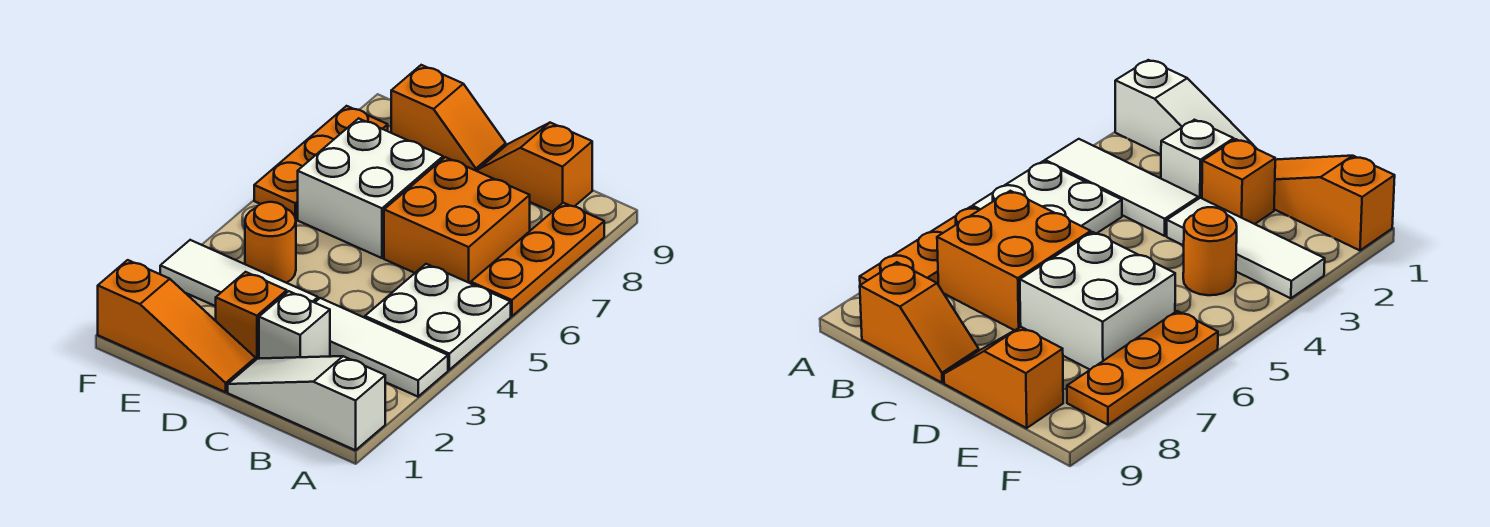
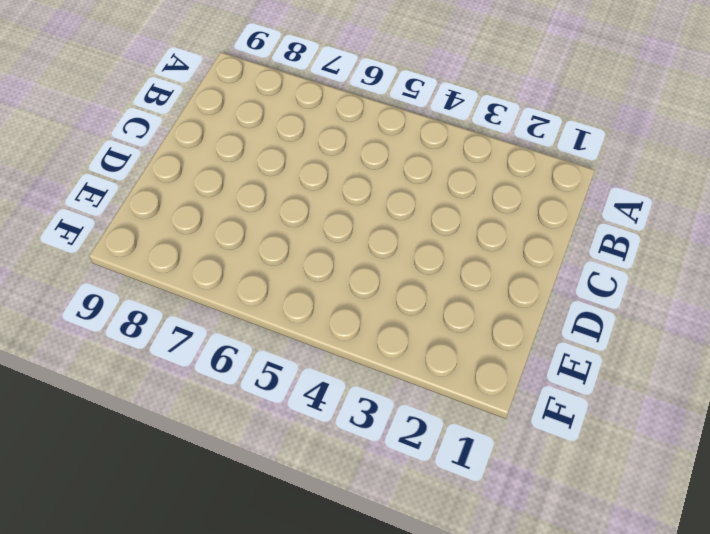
none -> white 1x3 slope [228,356,385,450]
none -> white 1x3 tile [315,298,448,397]
none -> white 2x2 plate [365,264,511,370]

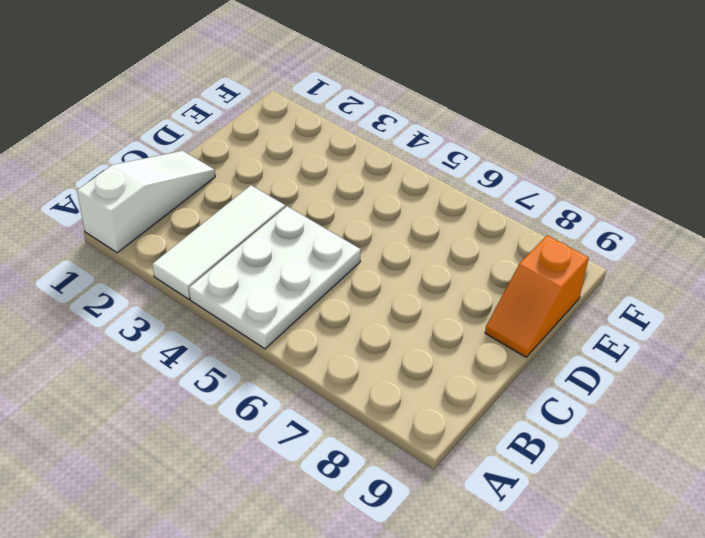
white 2x3 plate [189,206,361,349] -> white 2x2 plate [365,264,511,370]
none -> orange 1x3 plate [471,203,604,316]
none -> orange 2x2 brick [384,157,530,283]
none -> orange 1x2 slope [478,123,592,212]

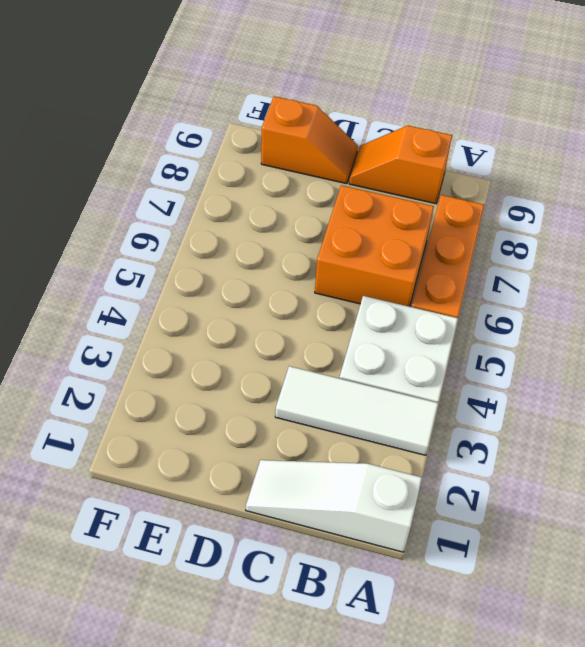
none -> white 1x1 brick [259,291,330,359]
none -> orange 1x3 slope [98,260,255,392]
none -> orange 1x1 brick [216,272,287,360]

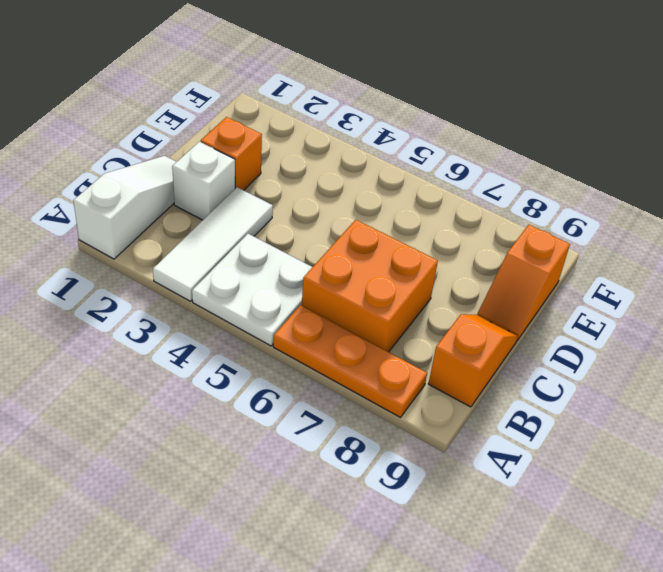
none -> orange 1x3 slope [98,260,255,392]
none -> white 1x3 tile [160,240,318,306]
none -> white 2x2 brick [298,118,443,258]

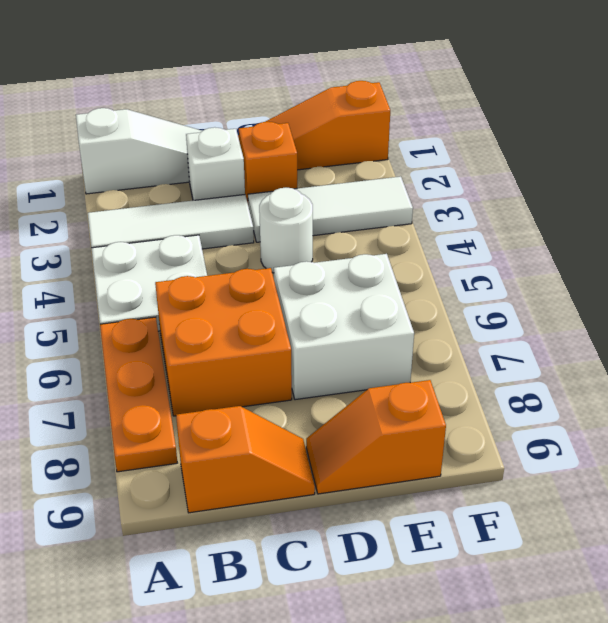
white 1x1 round brick [259,188,313,273] -> none
none -> orange 1x1 round brick [245,202,296,283]
none -> orange 1x3 plate [254,106,388,219]

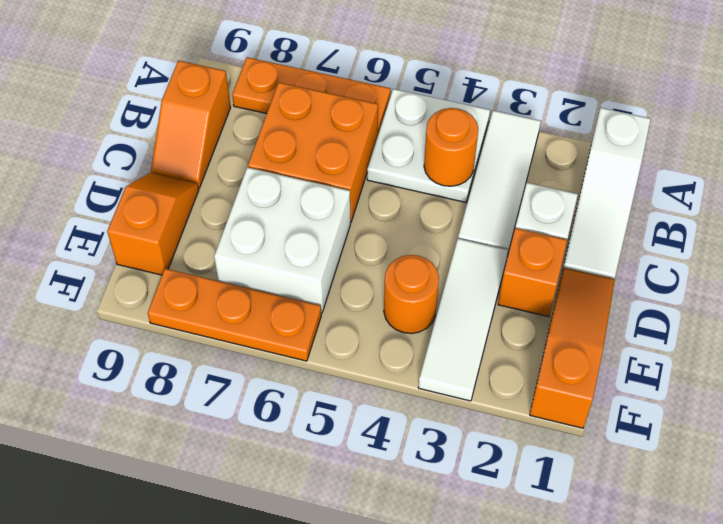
orange 1x1 round brick [424,108,478,186] -> none

